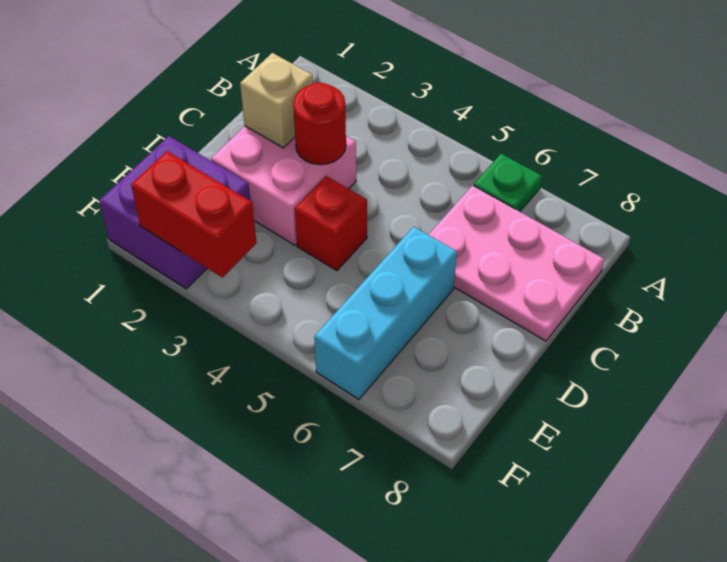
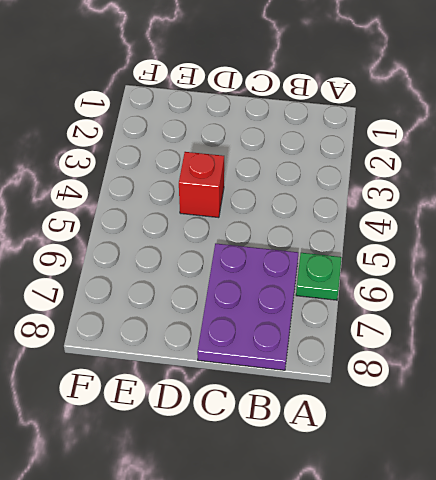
purple 2x3 plate [197,243,298,370] -> pink 2x3 plate [428,186,604,341]
none -> pink 2x2 brick [211,126,356,245]
none -> cyan 1x3 brick [314,227,457,399]

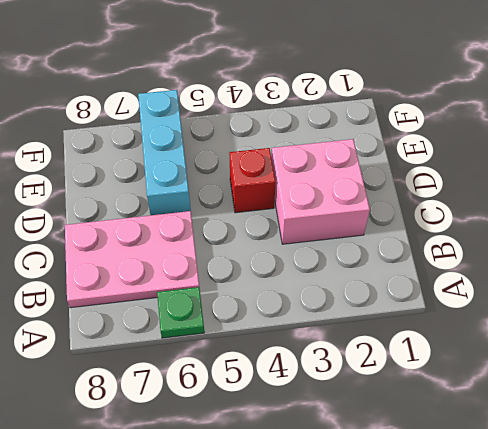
none -> purple 2x2 brick [99,136,250,289]
none -> tan 1x1 brick [240,53,313,148]

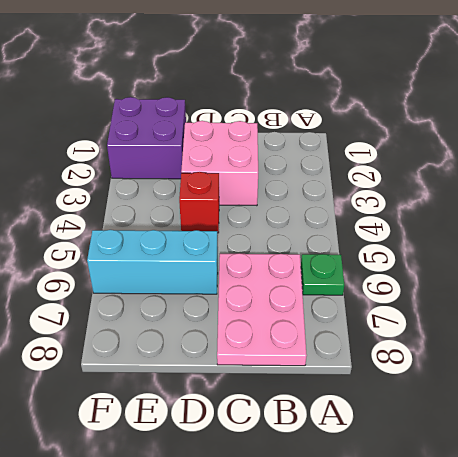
none -> tan 1x1 brick [240,53,313,148]
none -> red 1x1 round brick [293,83,346,165]

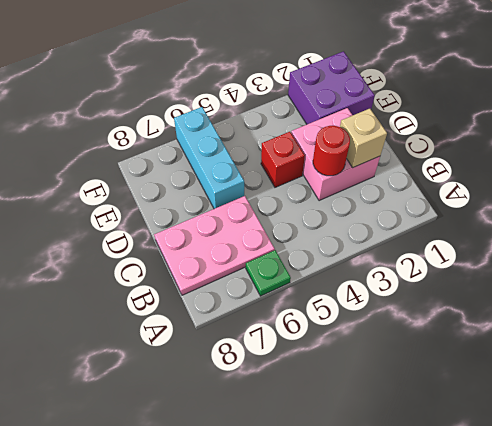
none -> red 1x2 brick [131,151,256,278]

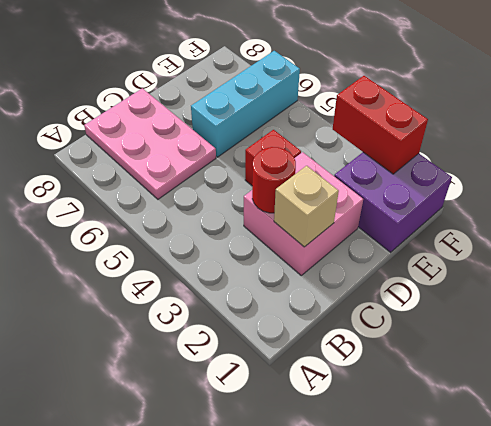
none -> green 1x1 plate [474,154,542,212]

